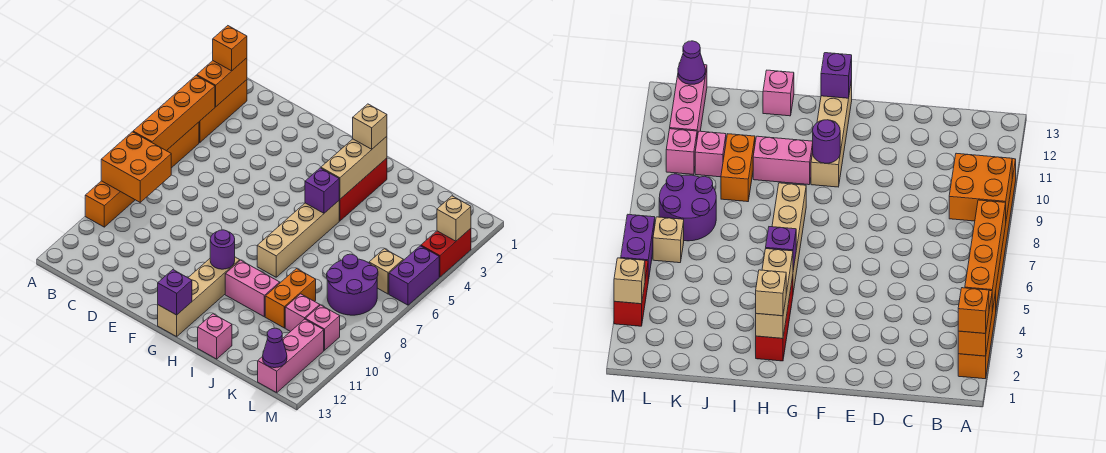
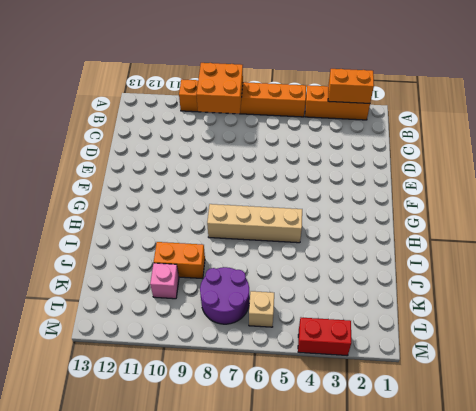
none -> tan 1x4 brick [158,257,240,337]
none -> red 1x3 brick [339,158,387,221]
none -> pink 1x2 brick [225,260,280,317]

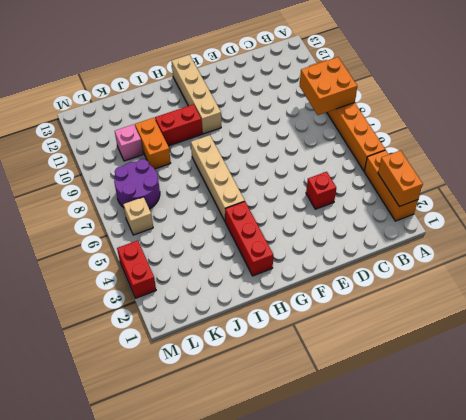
red 1x1 brick [306,172,336,209] -> none
red 1x2 brick [155,104,202,146] -> pink 1x2 brick [225,260,280,317]
none -> pink 1x1 brick [198,314,232,359]
none -> pink 1x1 brick [306,305,340,350]
none -> pink 1x3 brick [258,319,324,393]

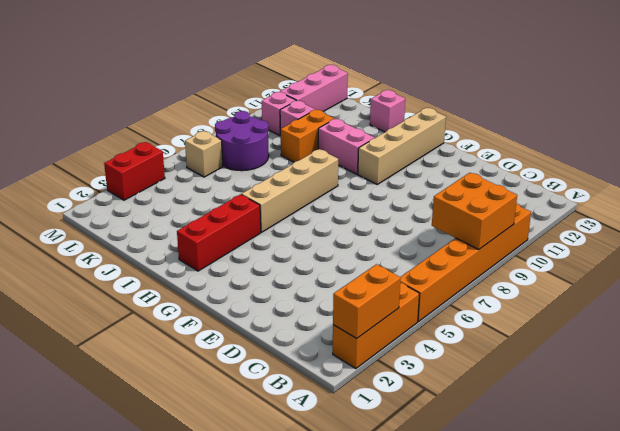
none -> purple 1x2 brick [389,246,439,305]
none -> orange 1x4 brick [133,75,215,151]
none -> purple 1x1 round brick [210,230,235,269]

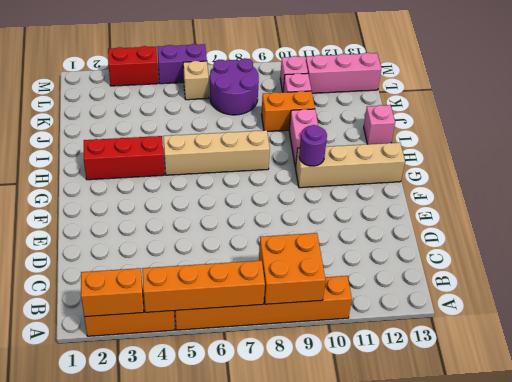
none -> purple 1x1 brick [158,270,192,315]
none -> tan 1x3 brick [321,136,387,199]
none -> purple 1x1 brick [305,168,339,213]

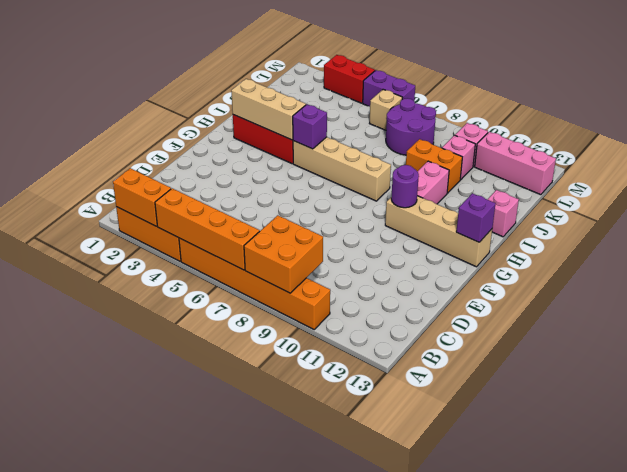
none -> purple 1x1 cone [263,328,287,368]
none -> tan 1x1 brick [437,196,471,241]
none -> orange 1x1 brick [213,26,247,71]

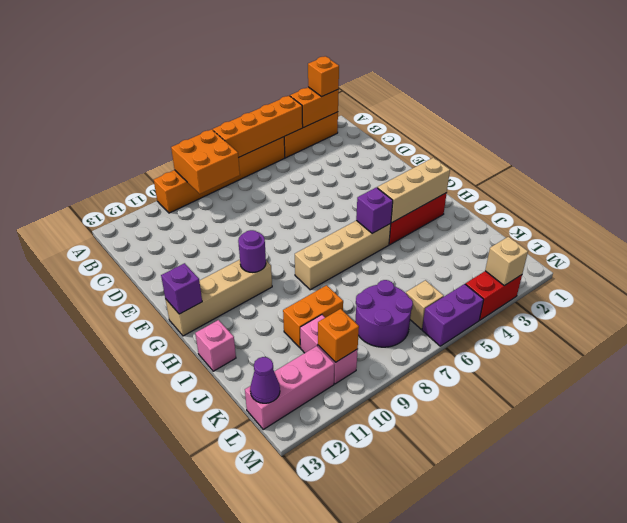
orange 1x1 brick [318,309,359,362] -> none
none -> pink 1x2 brick [225,260,280,317]
none -> tan 1x1 brick [353,104,387,149]

